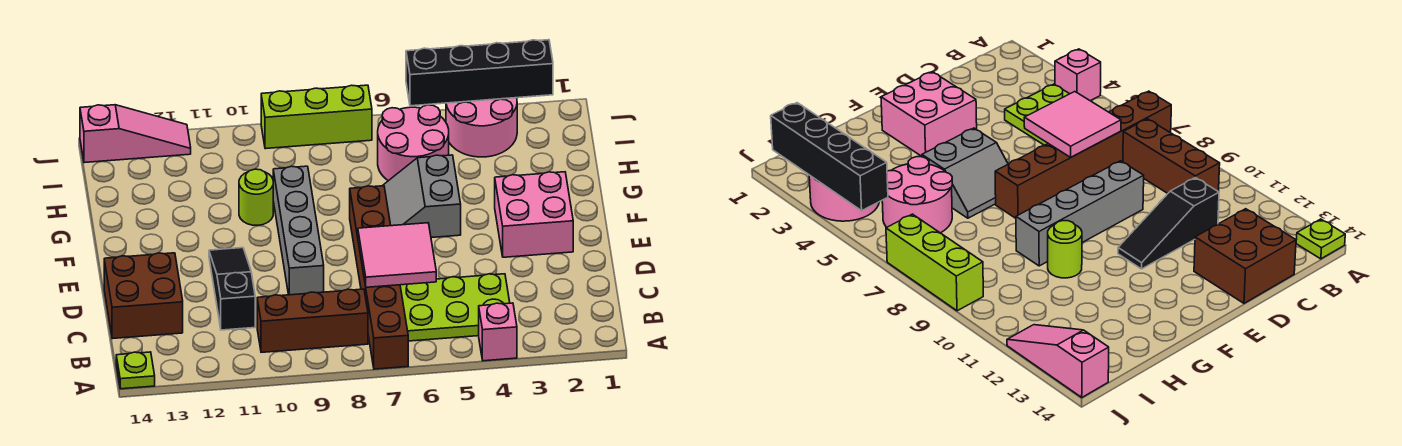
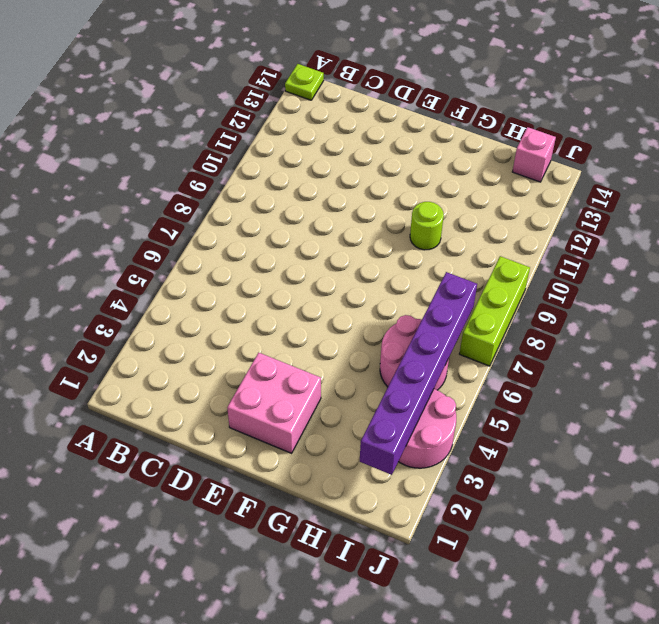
purple 1x6 brick [360,272,477,475] -> none
pink 1x1 brick [512,127,556,182] -> pink 1x1 brick moved to [479,303,517,361]
none -> brown 1x6 brick [350,186,408,369]
none -> lime 2x3 plate [400,274,510,341]
none -> brown 1x3 brick [257,289,368,352]

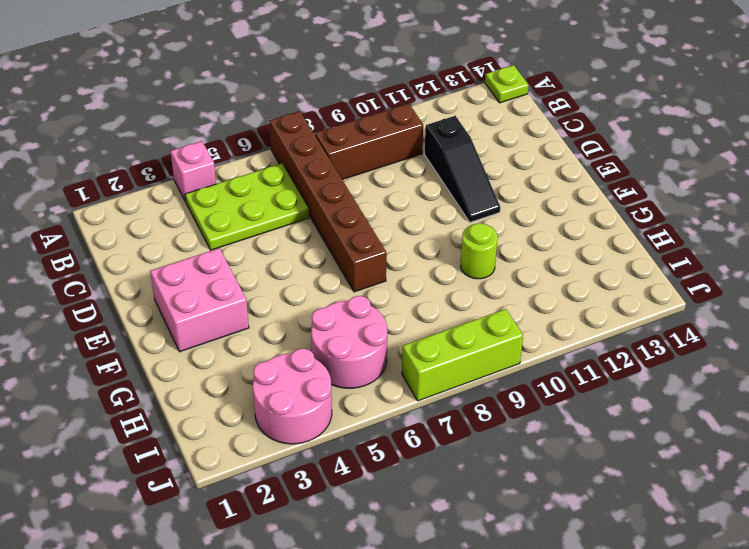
none -> brown 2x2 brick [104,253,183,339]
none -> grey 1x4 brick [273,166,324,295]
none -> grey 2x2 slope [383,155,461,238]

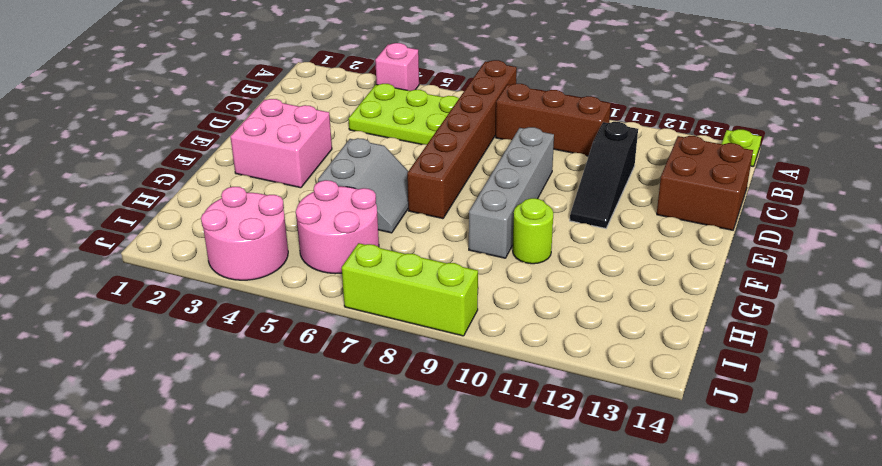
none -> pink 1x3 slope [80,105,191,163]
none -> pink 2x2 tile [358,223,436,287]
none -> black 1x4 brick [406,40,553,106]

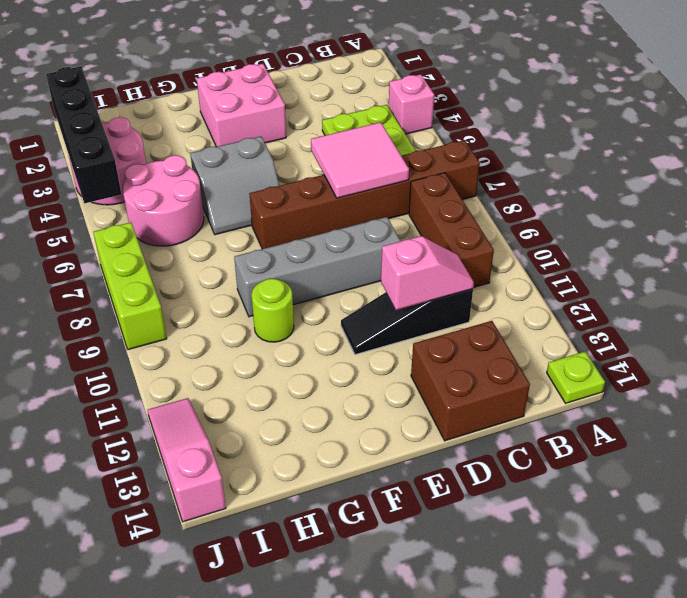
pink 1x2 slope [381,236,474,310] -> none

